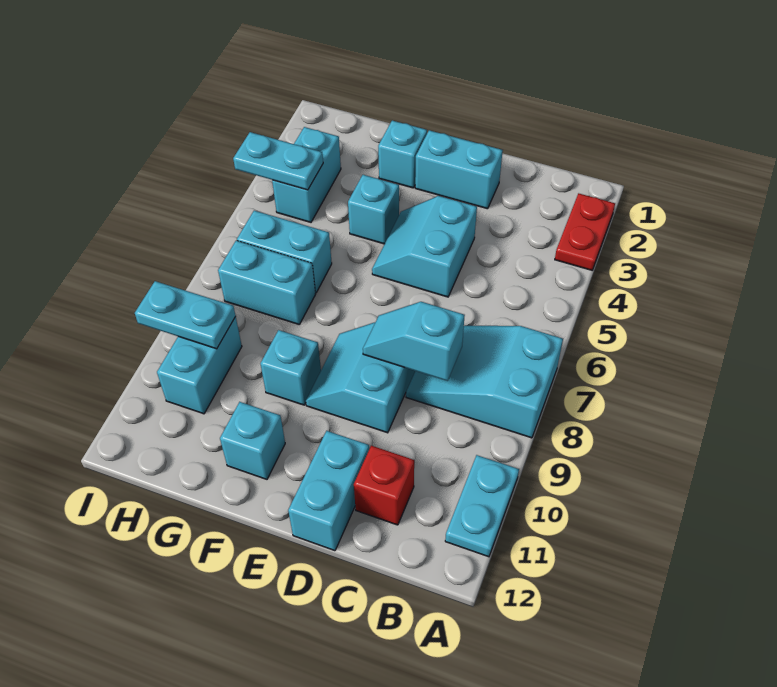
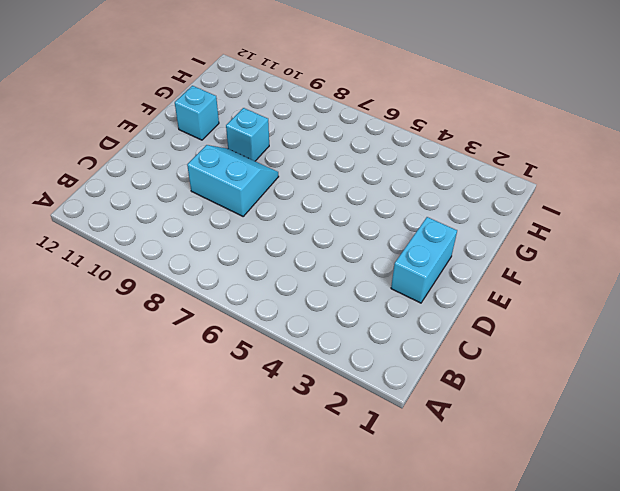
none -> red 1x2 plate [555,193,615,270]
none -> cyan 2x3 slope [406,326,563,438]
none -> cyan 1x2 plate [445,455,519,557]

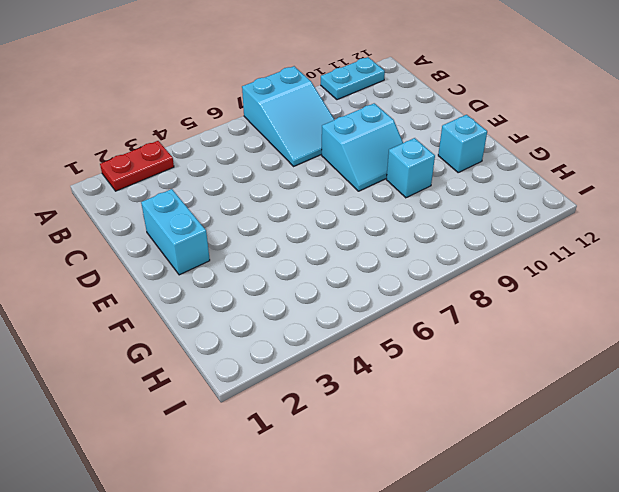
none -> red 1x1 brick [354,446,414,525]
none -> cyan 2x2 slope [372,196,477,297]
none -> cyan 1x2 brick [288,431,369,551]

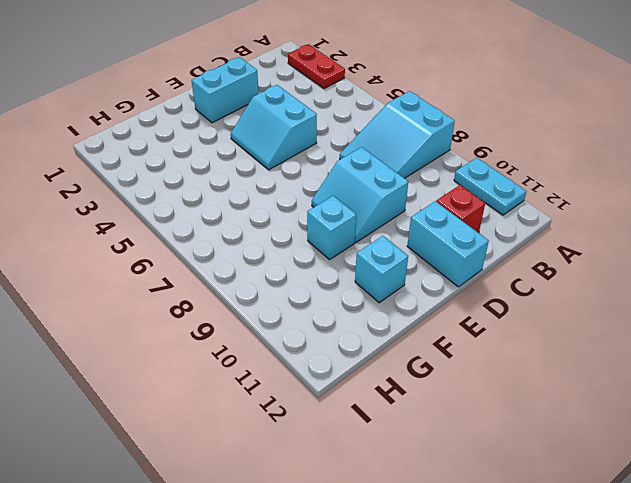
none -> cyan 1x1 brick [378,121,427,188]
none -> cyan 1x1 brick [348,175,399,244]
none -> cyan 1x2 brick [237,211,332,293]

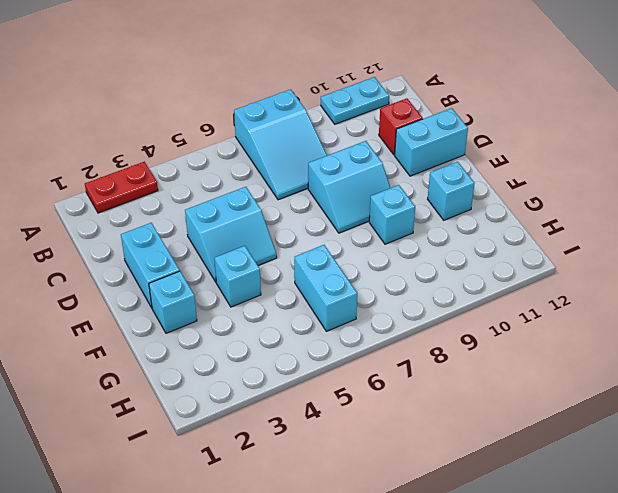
none -> cyan 1x2 brick [218,241,315,324]
none -> cyan 1x2 brick [272,127,341,222]
none -> cyan 1x2 brick [157,317,242,414]

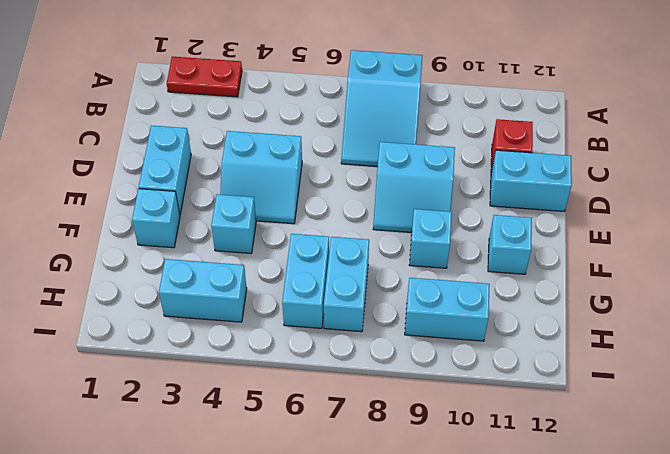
none -> cyan 1x2 plate [445,455,519,557]
none -> cyan 1x2 slope [363,302,465,381]
none -> cyan 1x2 plate [233,132,323,190]

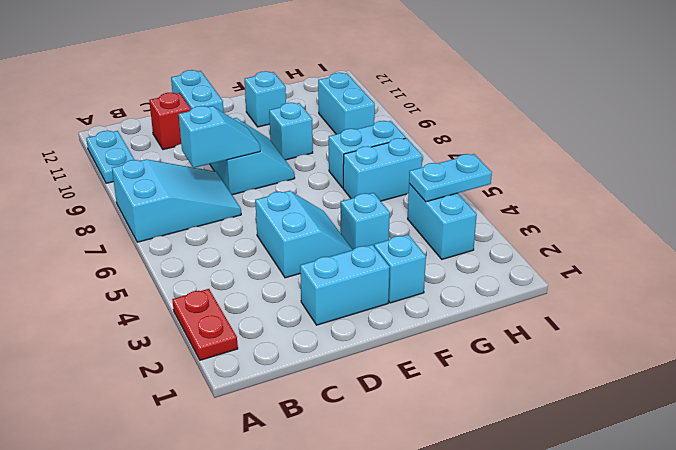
none -> cyan 1x2 plate [135,281,236,349]

